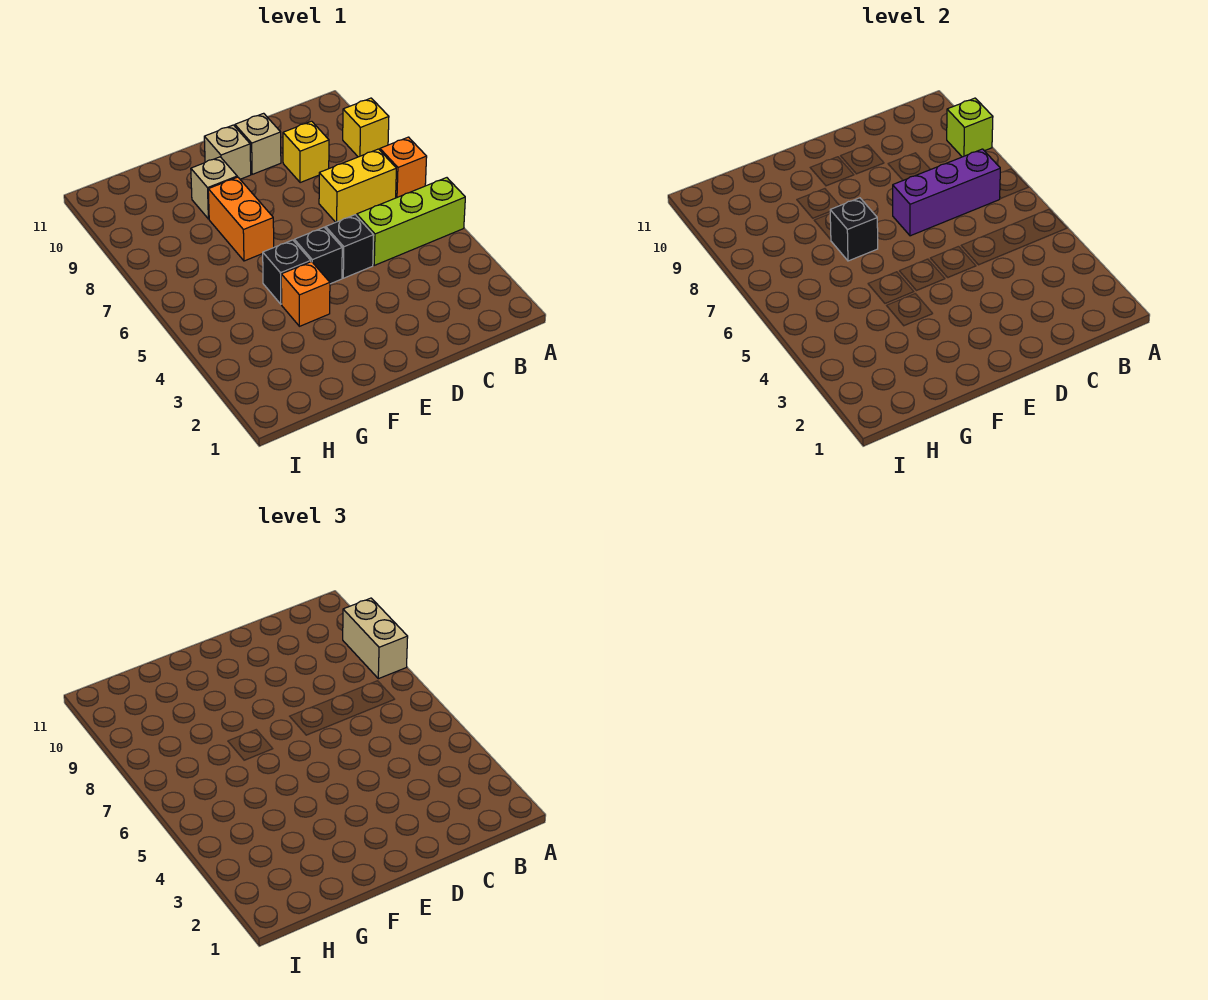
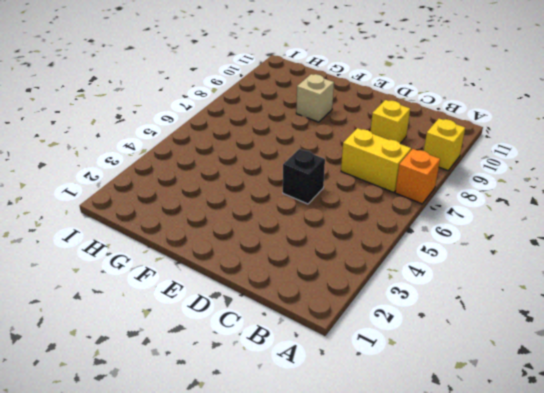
none -> lime 1x3 brick [356,178,465,265]
none -> tan 1x1 brick [235,113,281,174]
none -> black 1x1 brick [294,227,342,284]

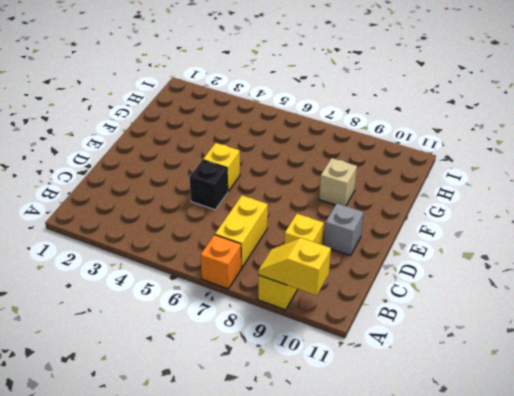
yellow 1x2 slope [258,238,331,296] -> lime 1x1 brick [947,98,993,157]
grey 1x1 brick [324,203,364,256] -> tan 1x1 brick [235,113,281,174]
yellow 1x1 brick [203,143,240,191] -> black 1x1 brick [294,227,342,284]
none -> lime 1x3 brick [356,178,465,265]
none -> tan 1x1 brick [204,125,251,179]
none -> orange 1x1 brick [281,262,330,326]

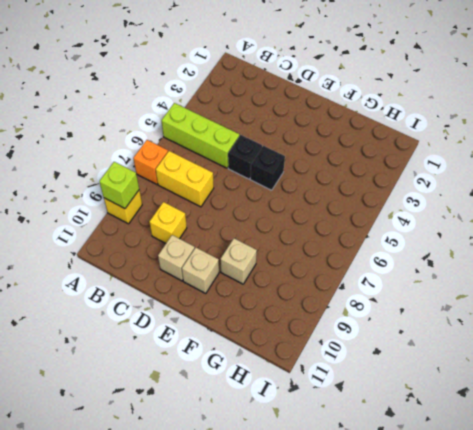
none -> orange 1x1 brick [281,262,330,326]
none -> black 1x1 brick [263,240,311,304]
none -> orange 1x2 brick [208,177,274,261]

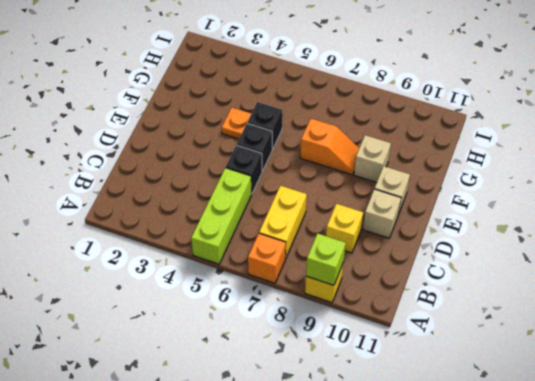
orange 1x1 plate [222,108,251,139] -> orange 1x1 brick [281,262,330,326]
orange 1x2 slope [300,119,359,175] -> orange 1x2 brick [208,177,274,261]
none -> purple 1x3 brick [893,149,1000,236]
none -> black 1x1 brick [830,198,878,261]
none -> tan 1x2 brick [343,598,408,679]

